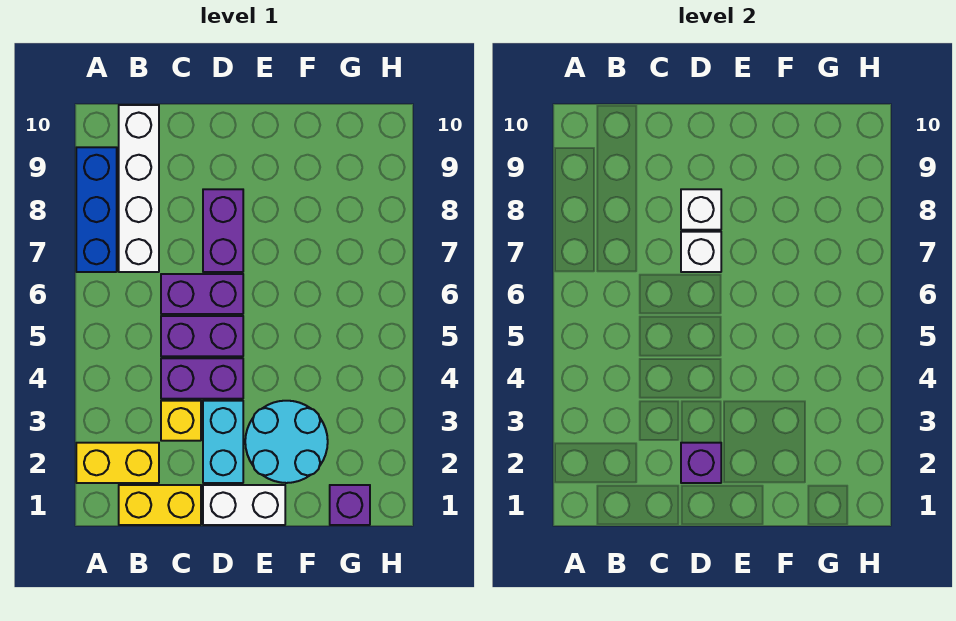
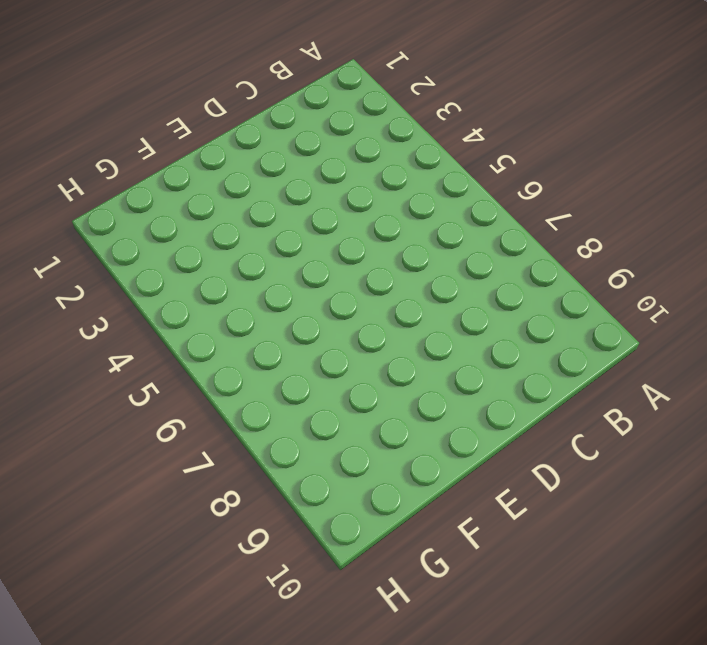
none -> yellow 1x2 brick [76,443,159,483]
none -> blue 1x3 brick [76,147,117,272]
none -> yellow 1x2 brick [119,485,201,525]

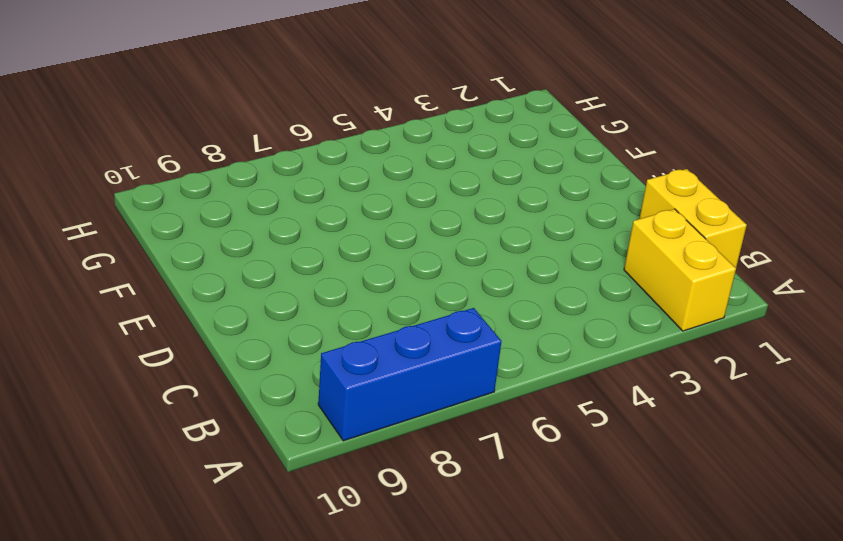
none -> white 1x4 brick [119,105,159,272]
none -> yellow 1x1 brick [161,401,201,441]
none -> purple 1x2 brick [161,358,243,399]

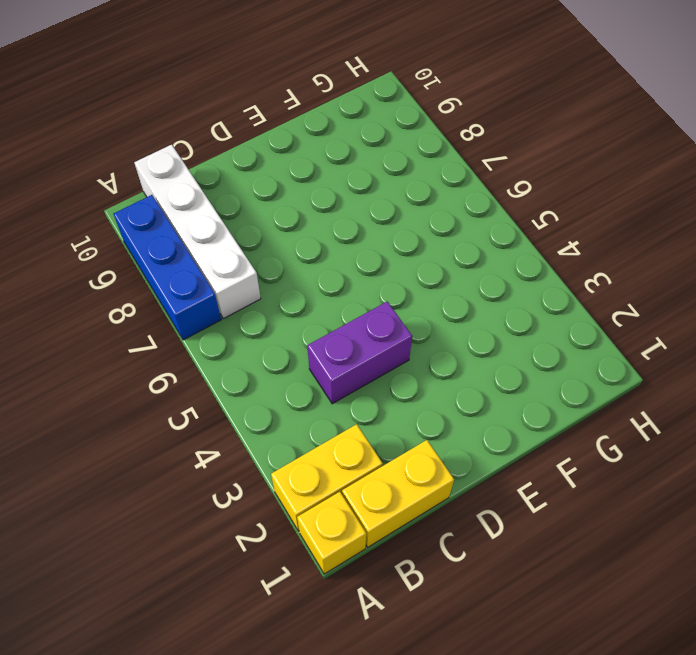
yellow 1x1 brick [297,492,366,574] -> yellow 1x1 brick moved to [161,401,201,441]
none -> purple 1x2 brick [161,316,243,356]
none -> purple 1x2 brick [161,274,243,314]
none -> white 1x2 brick [203,485,285,525]

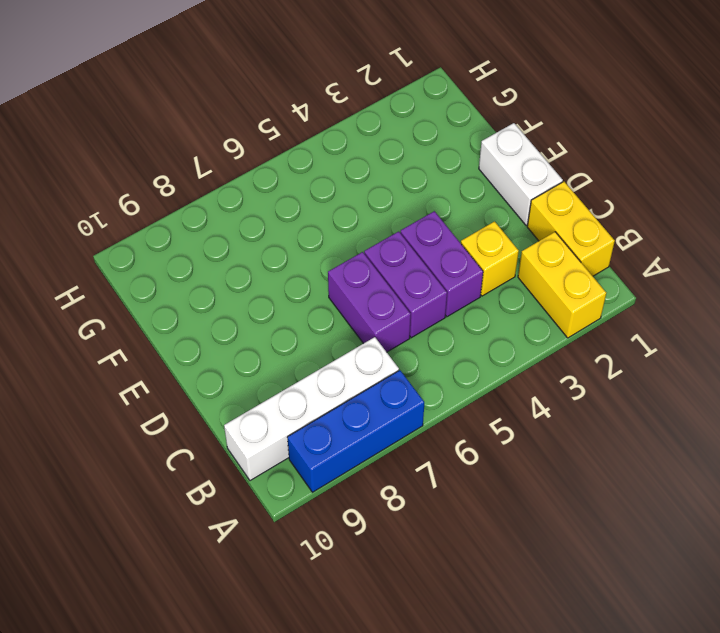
none -> cyan 1x2 brick [203,401,243,483]
none -> purple 1x2 brick [203,189,243,272]
none -> cyan 2x2 round brick [245,401,328,483]

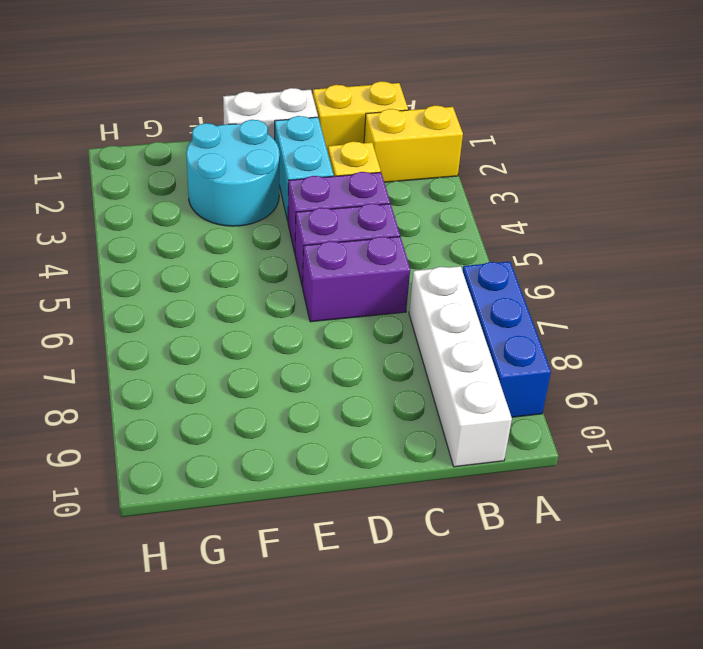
none -> purple 1x2 brick [203,189,243,272]
none -> purple 1x1 brick [330,485,370,525]
none -> purple 1x1 brick [681,443,721,483]

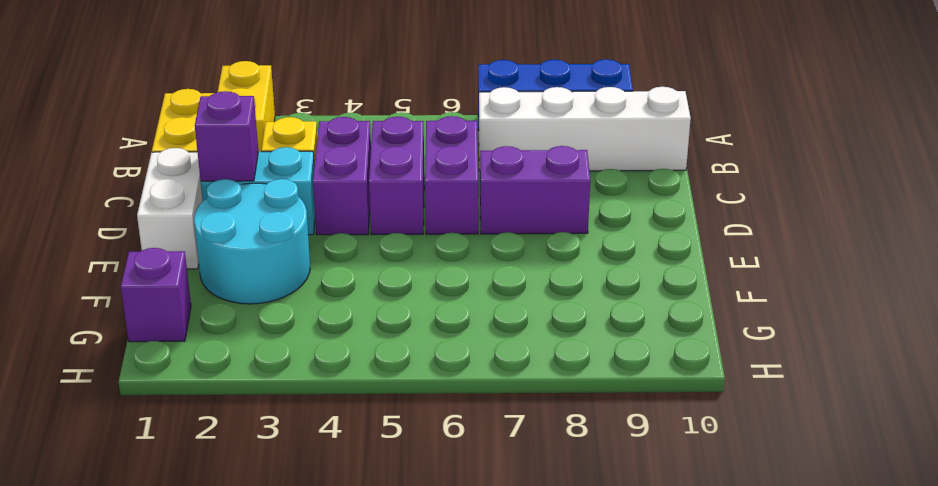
none -> white 1x1 brick [681,232,721,272]
none -> white 1x1 brick [681,189,721,230]

